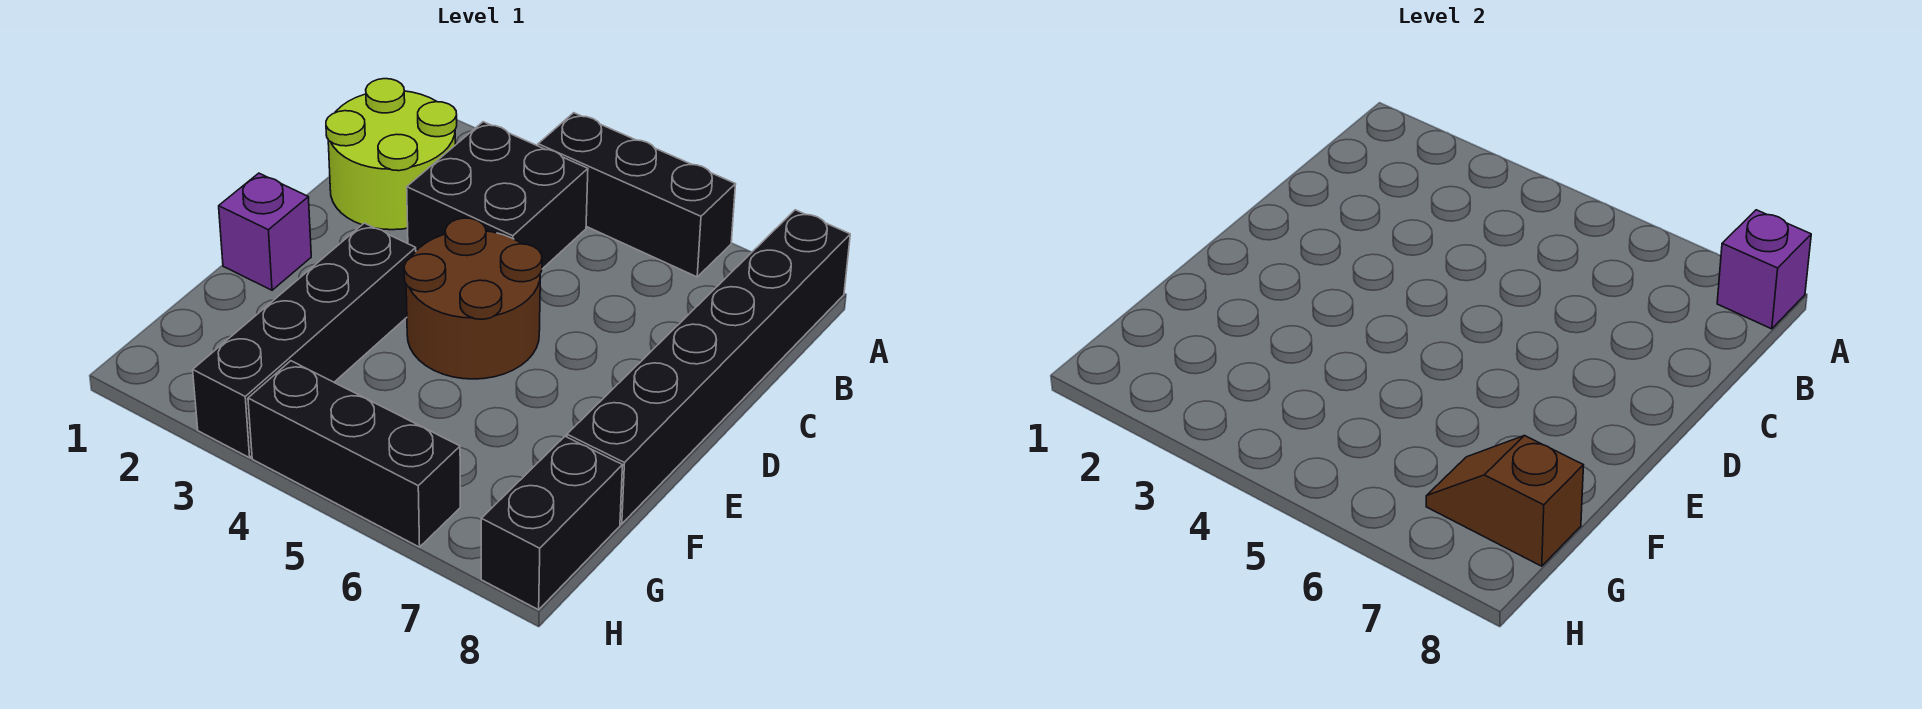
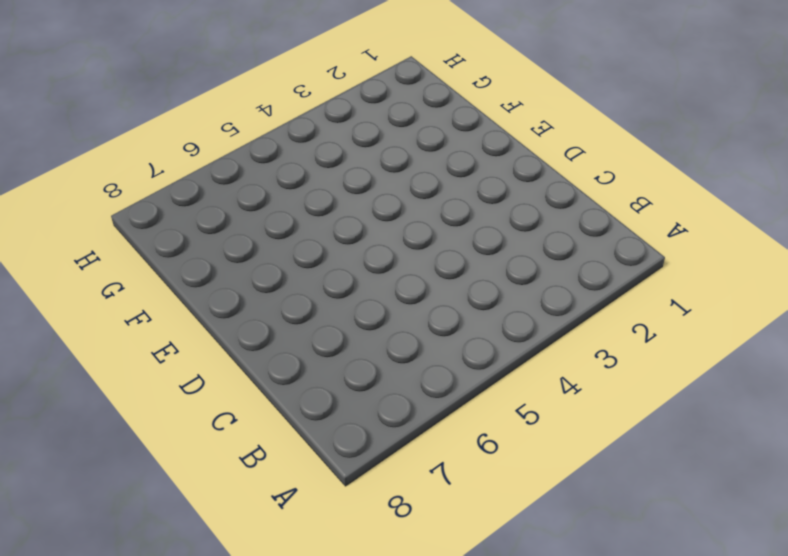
none -> black 1x3 brick [538,113,736,277]
none -> black 1x6 brick [567,210,850,524]

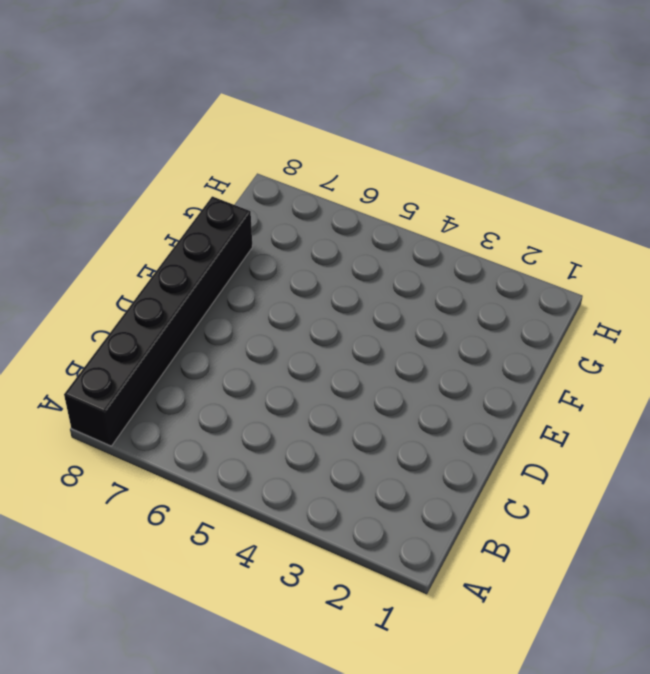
none -> black 1x3 brick [538,113,736,277]
none -> lime 2x2 round brick [326,79,457,230]

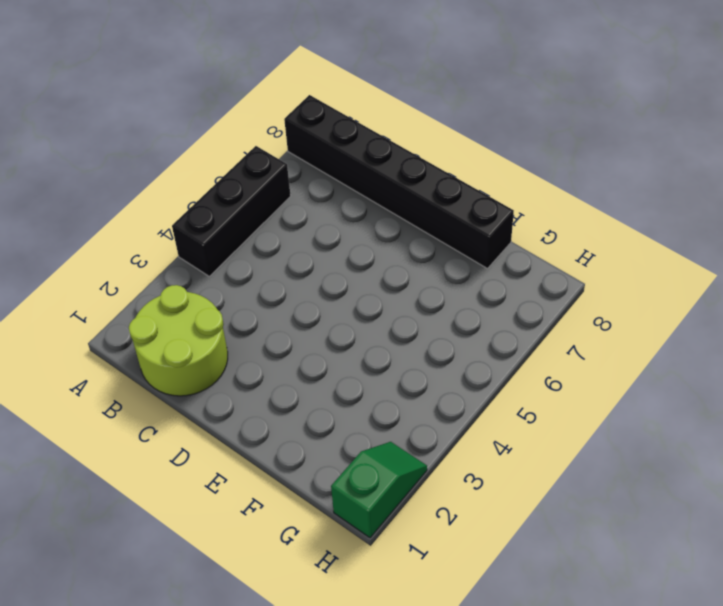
green 1x2 slope [331,442,427,538] -> none
none -> black 2x2 brick [407,122,588,269]
none -> brown 2x2 round brick [404,218,542,379]

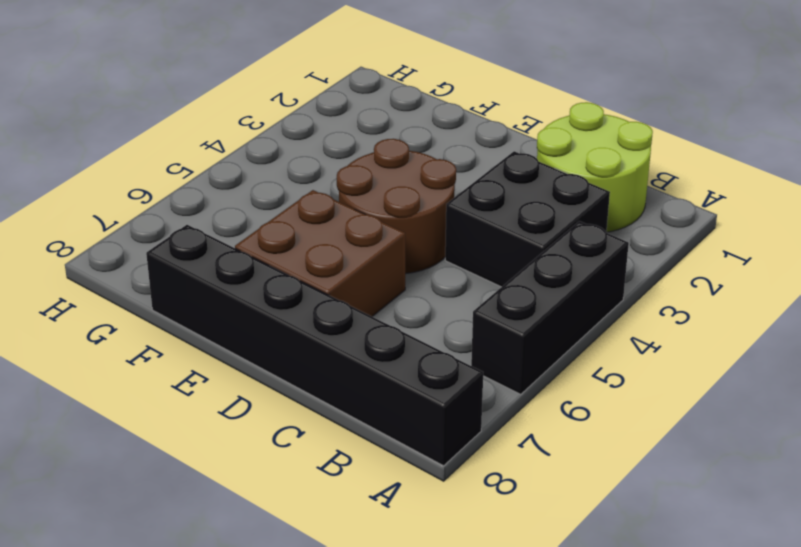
brown 2x2 brick [235,190,405,317] -> none
none -> purple 1x1 brick [219,173,311,290]
none -> black 1x4 brick [193,223,416,458]

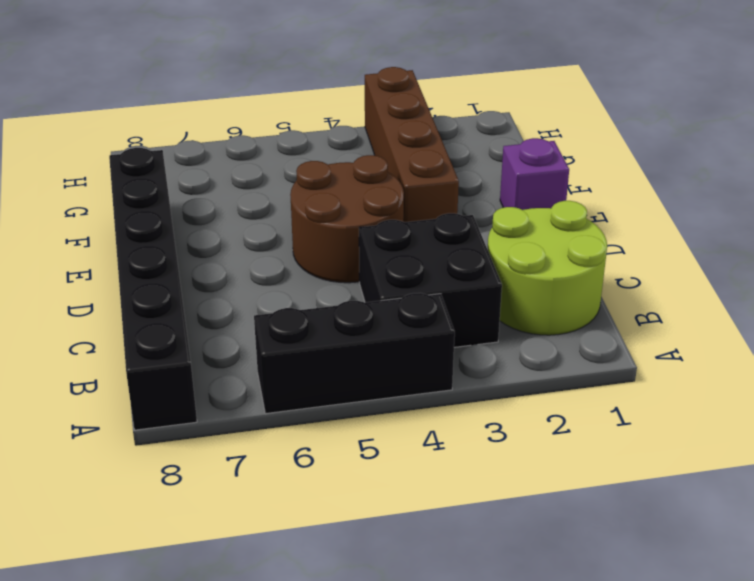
brown 1x4 brick [365,67,459,222] -> black 1x4 brick [193,223,416,458]
none -> black 1x2 brick [481,436,623,610]
none -> black 1x3 brick [248,361,460,547]

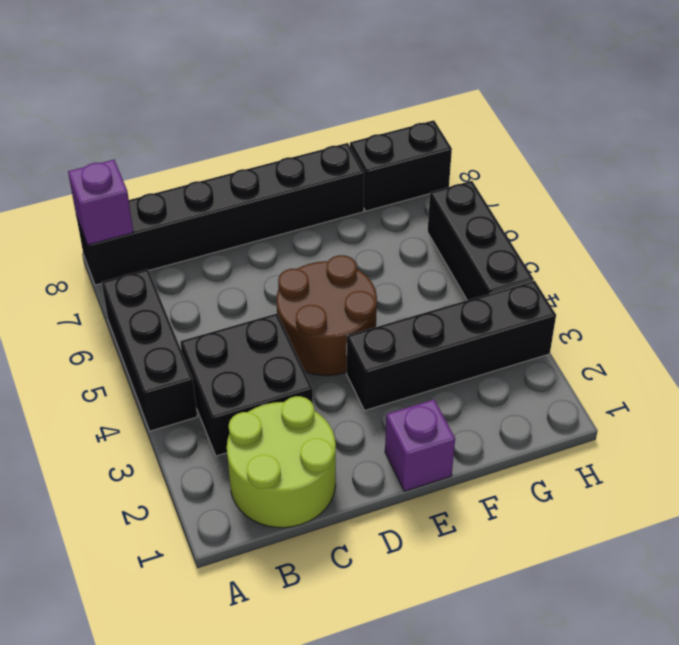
none -> brown 1x2 slope [1426,436,1584,566]

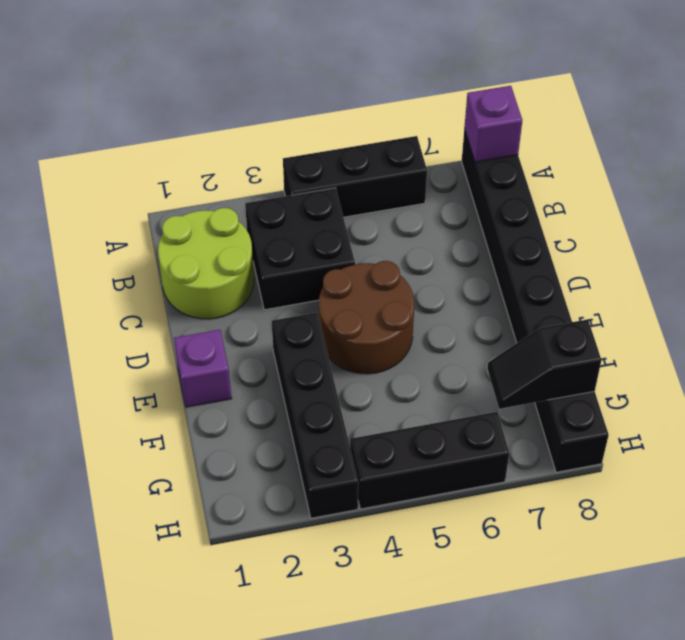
black 1x2 slope [487,319,601,409] -> brown 1x2 slope [1426,436,1584,566]

